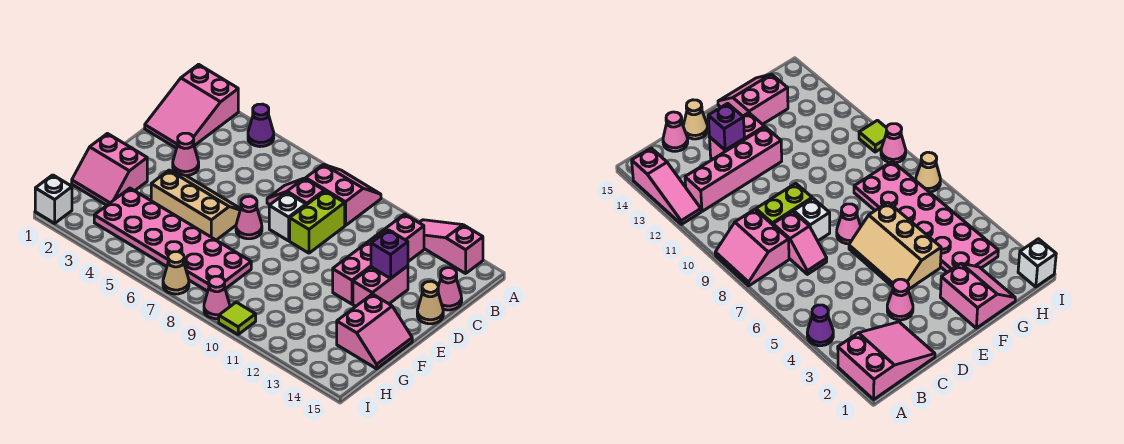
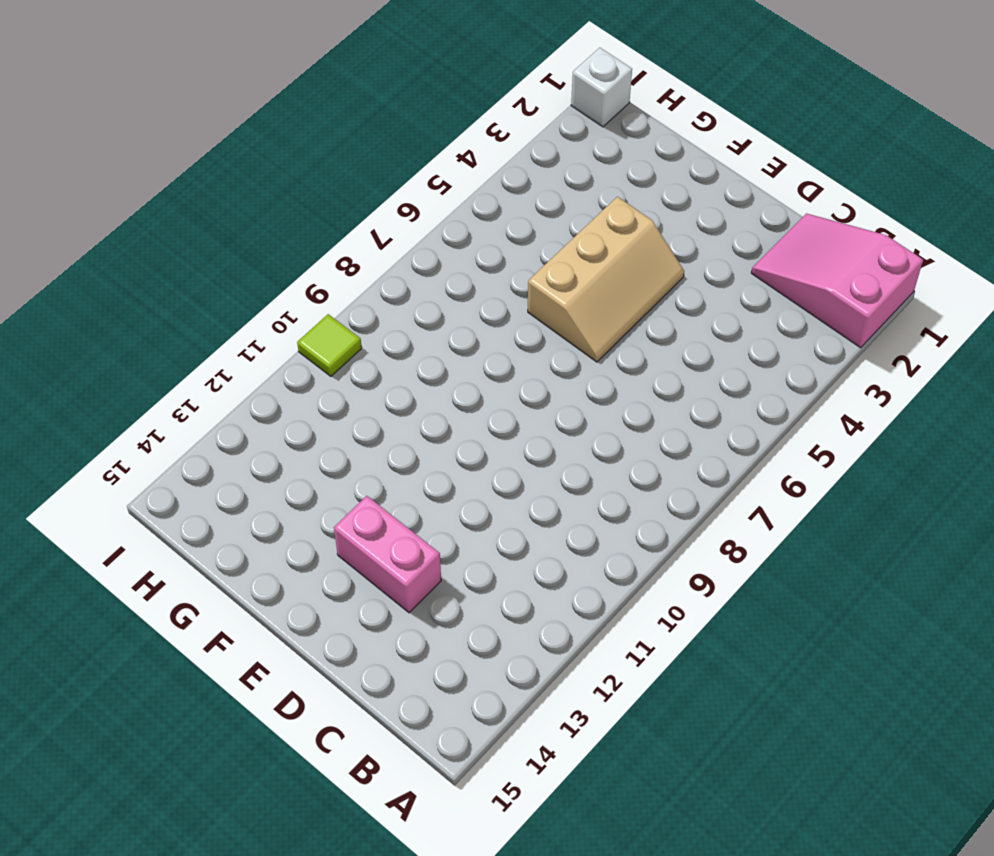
none -> purple 1x1 cone [248,104,274,147]
none -> pink 2x2 slope [306,164,381,226]
none -> pink 1x3 slope [419,220,483,273]

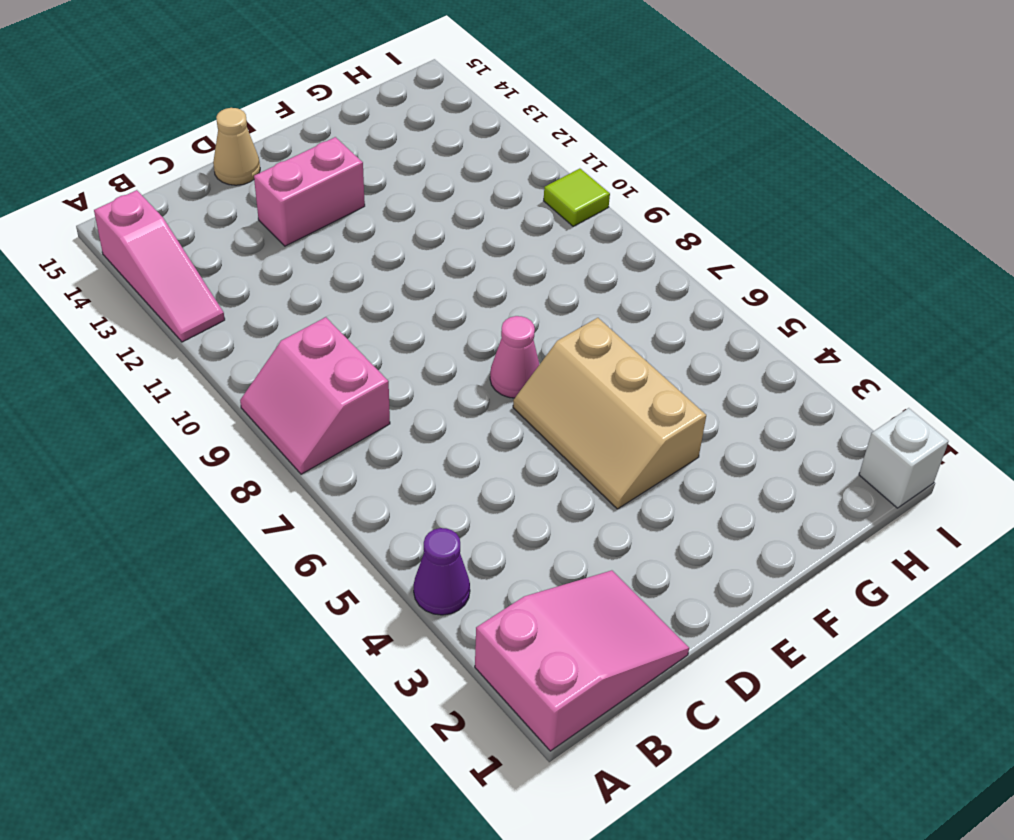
none -> pink 1x4 brick [333,214,424,304]
none -> pink 1x2 slope [267,178,324,205]
none -> lime 1x2 brick [290,191,345,253]

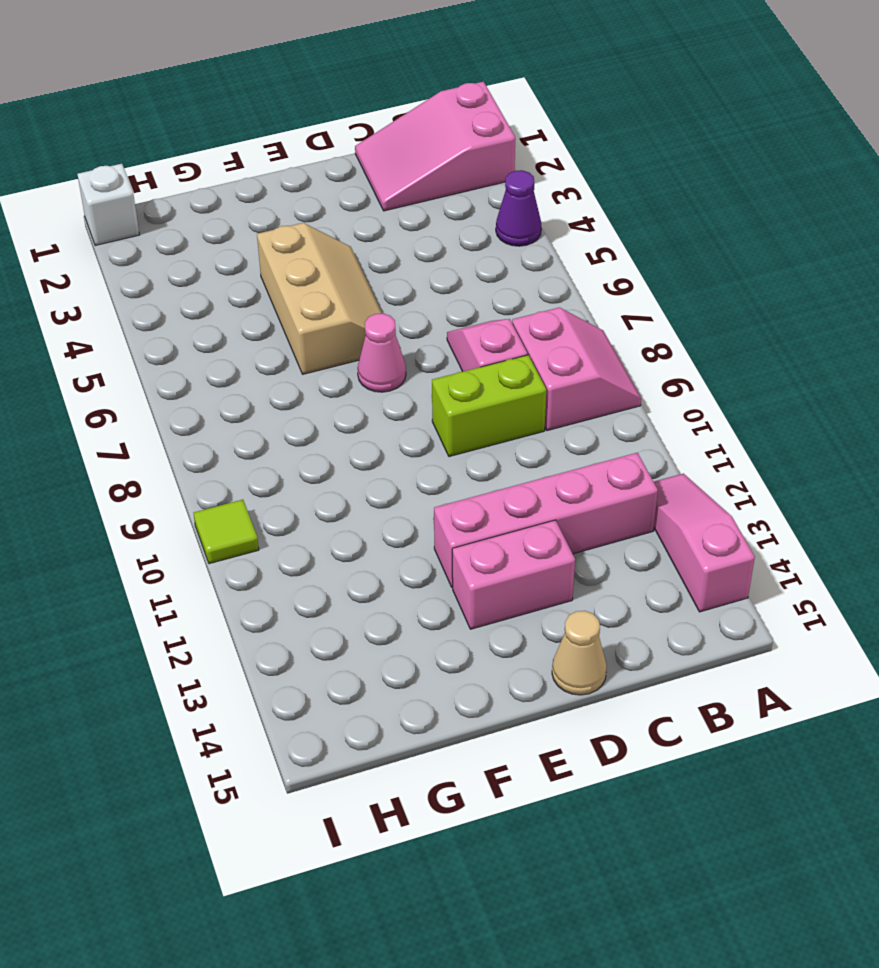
none -> pink 1x1 cone [438,268,462,310]
none -> pink 1x1 cone [173,133,199,176]
none -> white 1x1 brick [269,192,306,241]

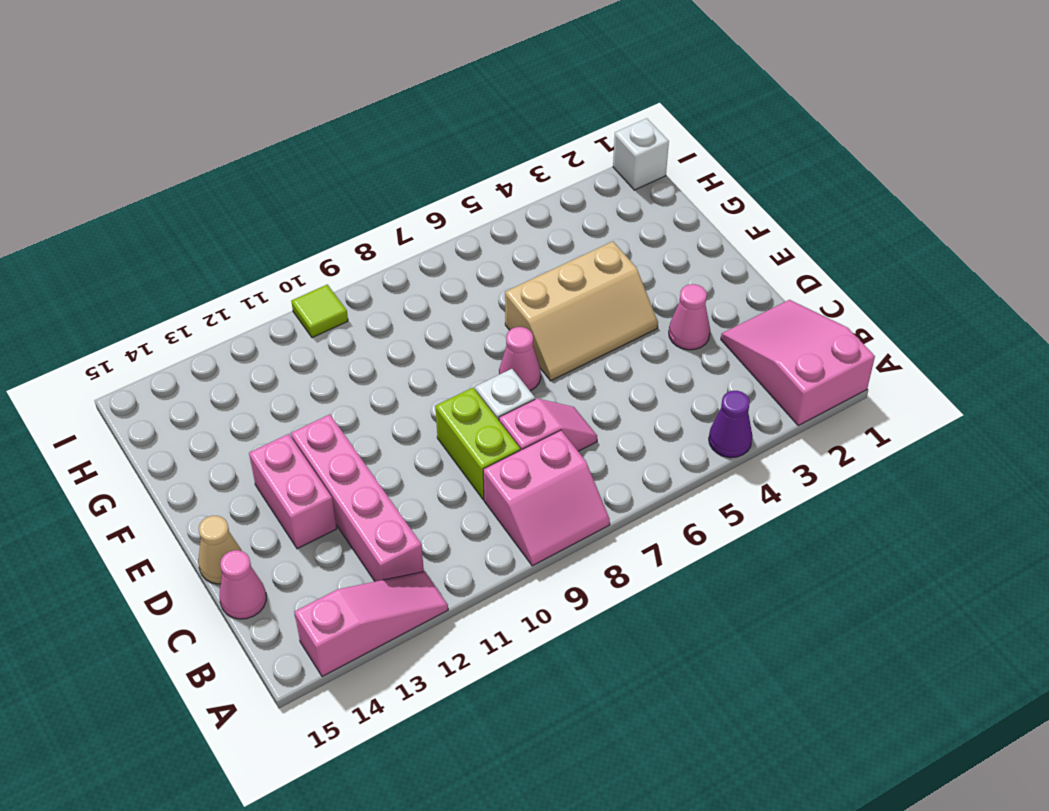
none -> pink 2x2 slope [72,134,147,205]
none -> pink 2x2 slope [337,294,412,369]
none -> pink 2x6 plate [94,188,251,291]

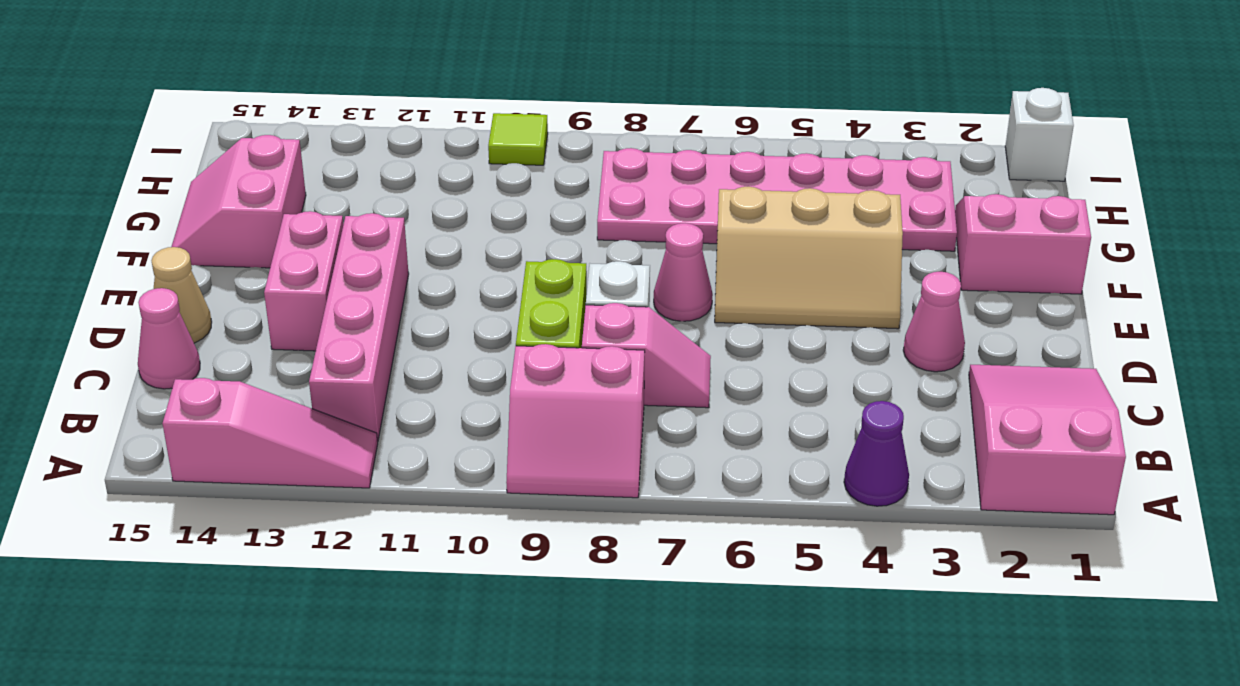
none -> tan 1x1 cone [163,252,189,294]
none -> pink 1x1 cone [204,276,230,319]
none -> purple 1x1 brick [371,230,408,278]

